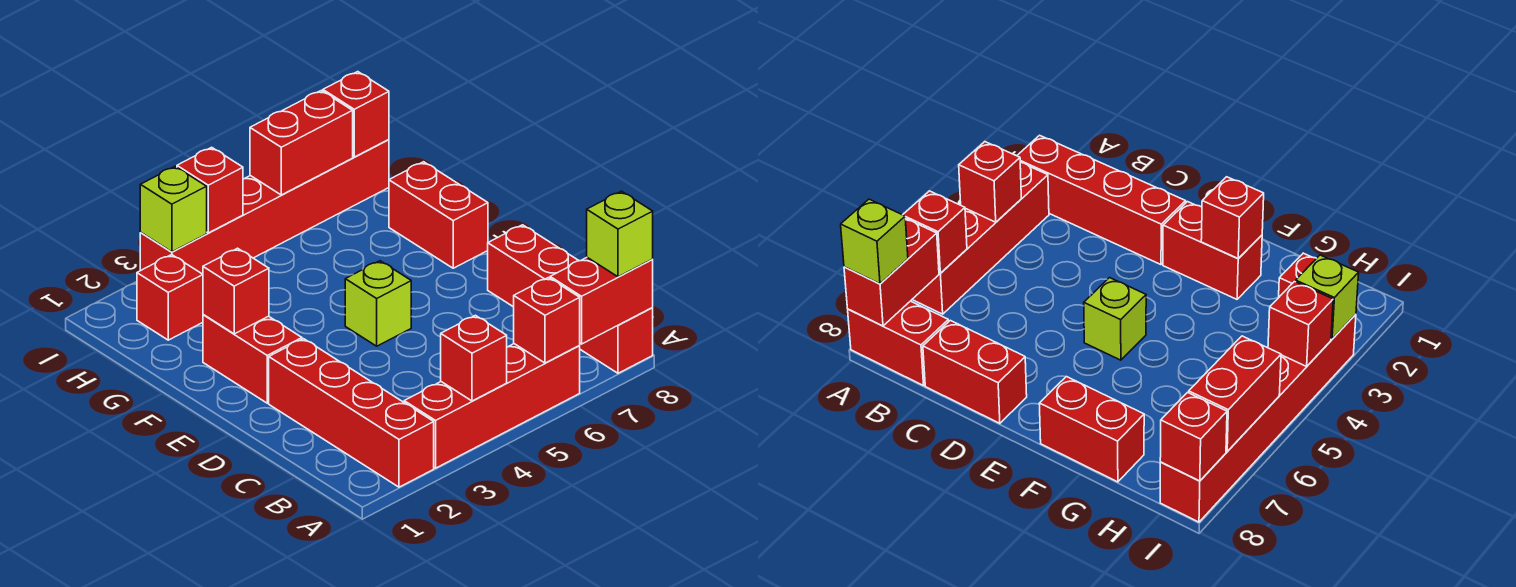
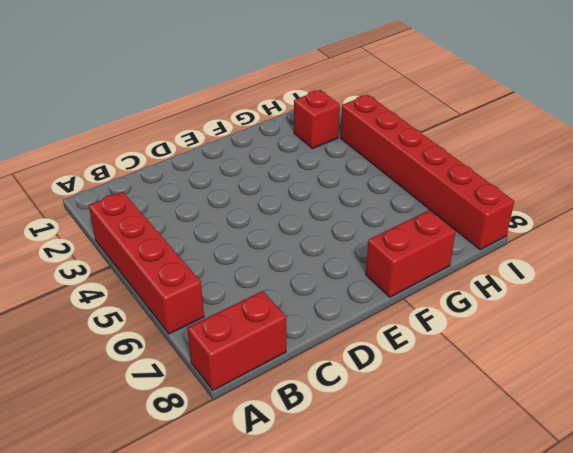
none -> red 1x4 brick [269,339,434,487]
none -> red 1x2 brick [488,225,579,307]
none -> red 1x2 brick [203,315,302,403]

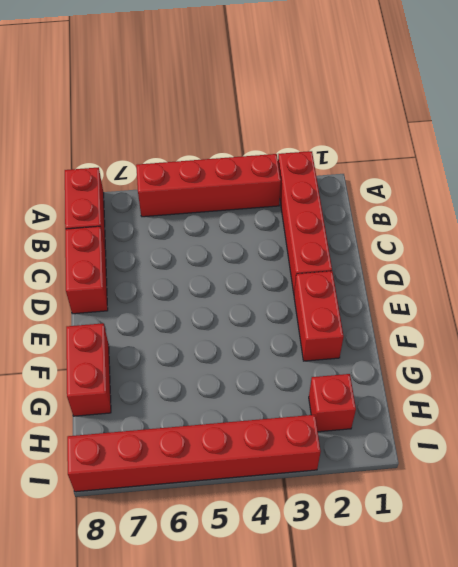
none -> lime 1x1 brick [345,261,411,346]
none -> red 1x1 brick [441,315,507,401]
none -> red 1x1 brick [514,278,580,363]

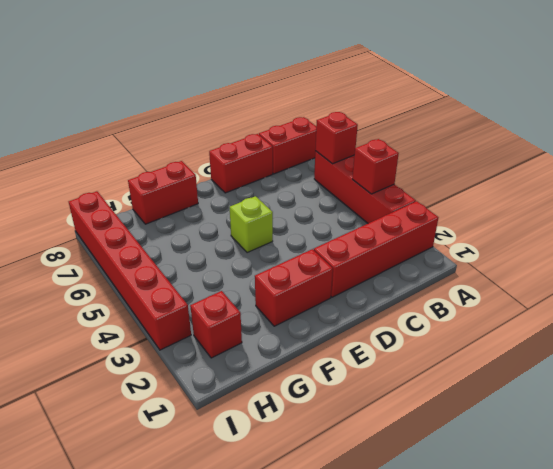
none -> red 1x2 brick [550,258,653,344]
none -> red 1x1 brick [203,248,269,334]
none -> lime 1x1 brick [140,166,207,252]

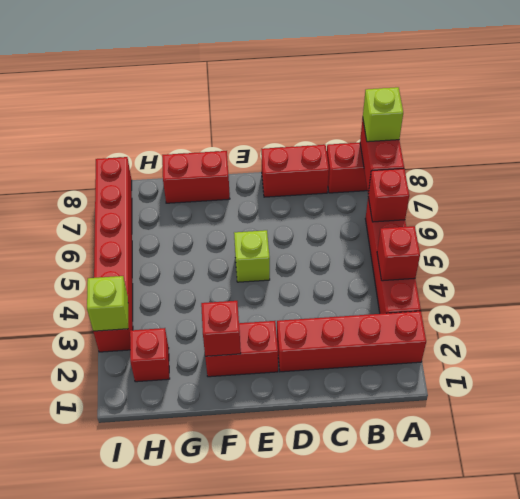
none -> red 1x1 brick [177,147,243,233]
none -> red 1x2 brick [250,91,353,195]
none -> red 1x1 brick [323,72,389,157]

